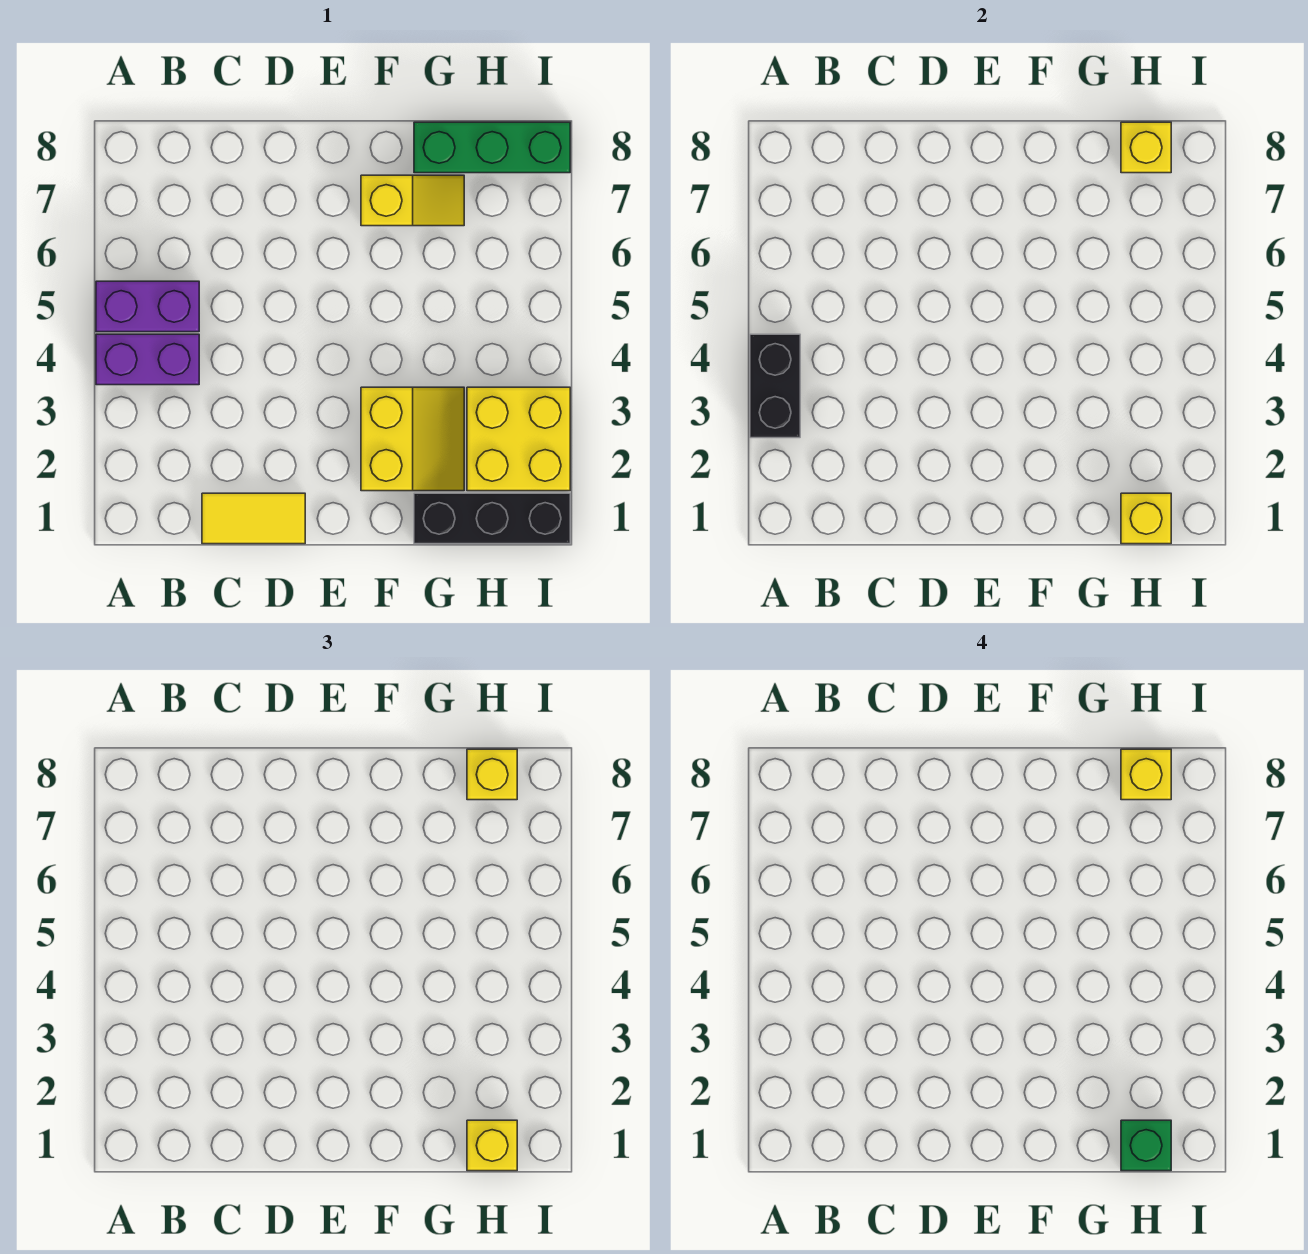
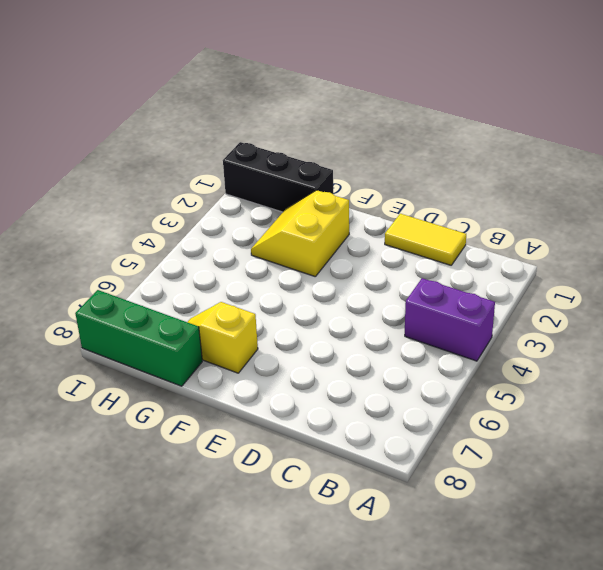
none -> purple 1x2 brick [96,281,199,332]
none -> yellow 2x2 brick [467,387,570,491]
none -> black 1x2 brick [750,334,800,438]

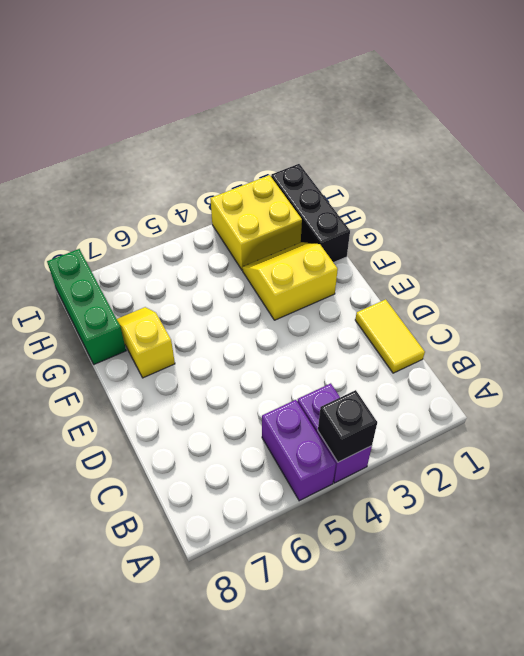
black 1x1 brick [318,390,377,462] -> black 1x2 brick [750,334,800,438]
none -> yellow 1x1 brick [1121,493,1171,544]
none -> yellow 1x1 brick [1121,122,1171,173]
none -> yellow 1x1 brick [467,1120,517,1171]

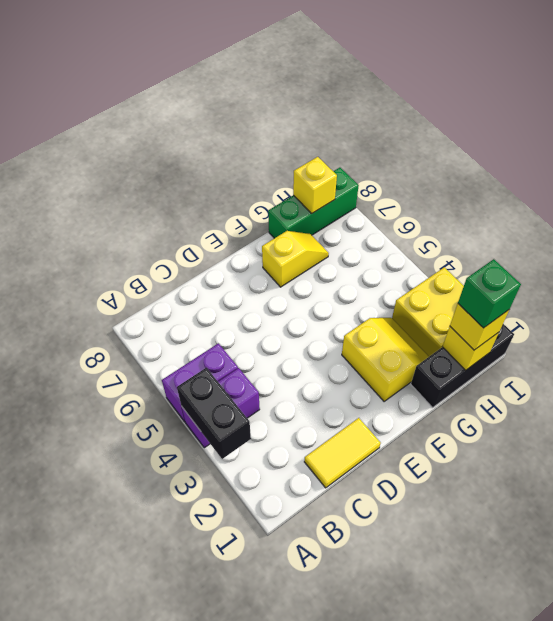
none -> yellow 1x1 brick [467,749,517,800]
none -> yellow 1x1 brick [1121,749,1171,800]

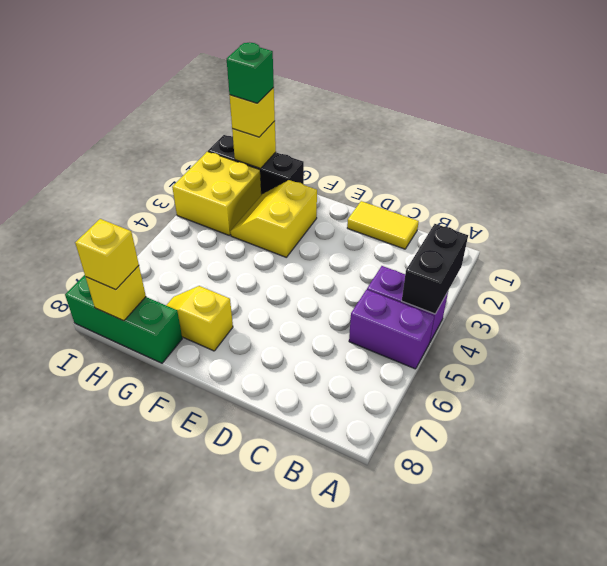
none -> yellow 1x1 brick [1121,749,1171,800]

